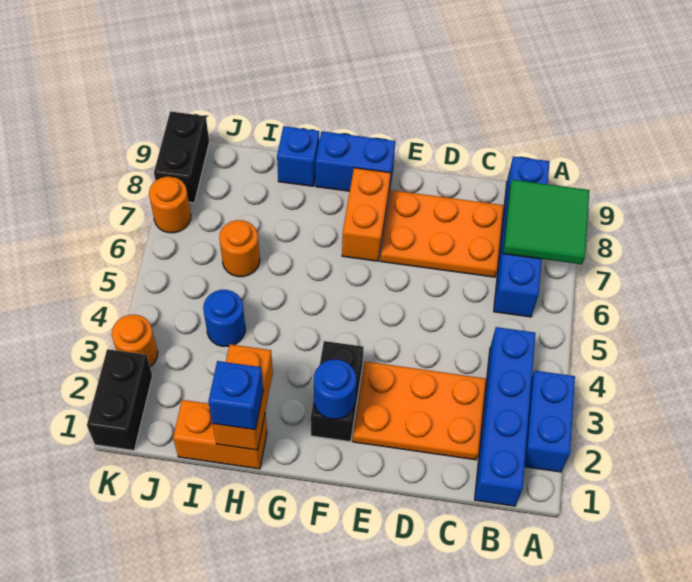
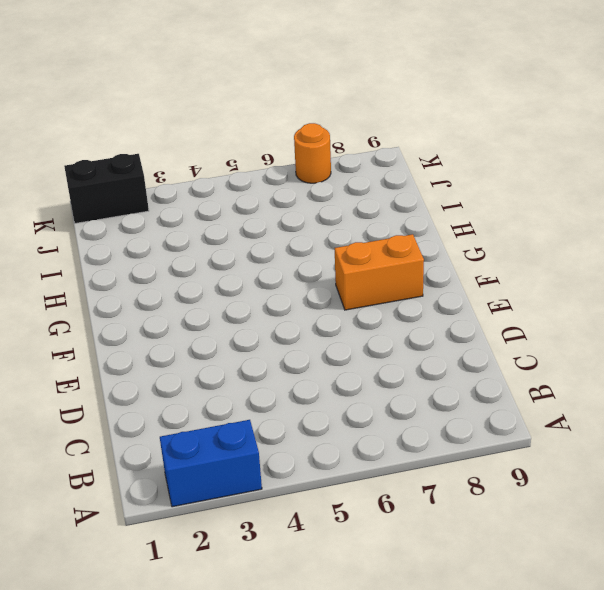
none -> blue 1x4 brick [475,327,535,506]
none -> blue 1x4 brick [494,156,550,317]
none -> orange 2x3 plate [353,362,486,460]

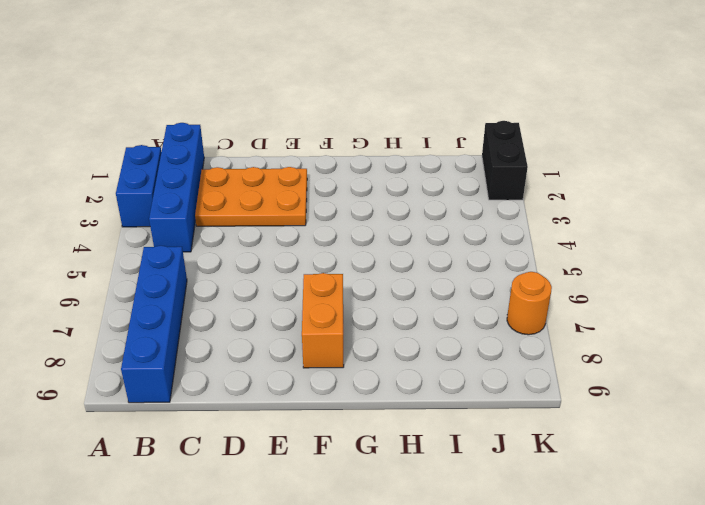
none -> orange 2x3 plate [381,190,504,277]
none -> black 1x2 brick [311,341,364,442]
none -> blue 1x2 brick [315,131,396,191]

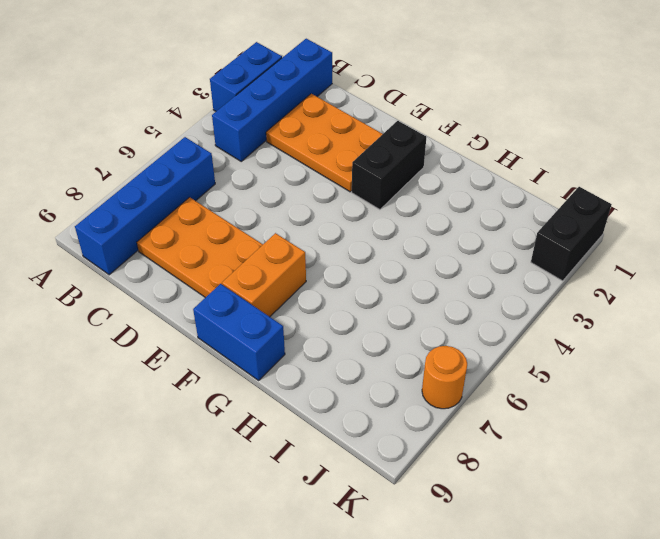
none -> orange 1x2 brick [173,400,267,469]
none -> blue 1x1 brick [277,126,319,186]
none -> blue 1x1 round brick [203,290,245,346]

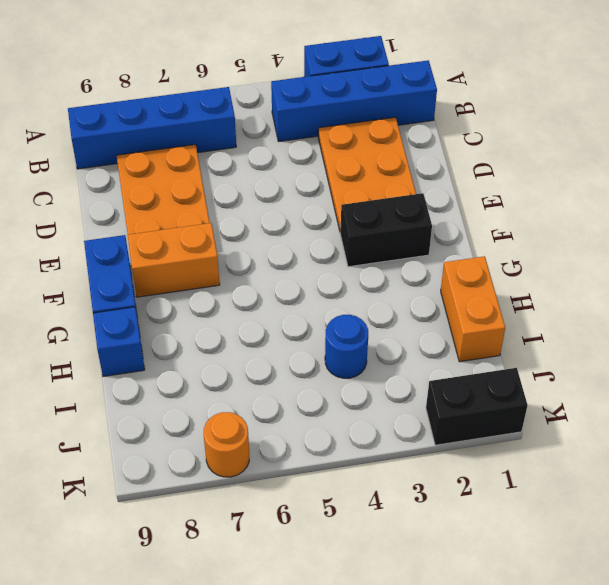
none -> orange 1x1 round brick [219,220,260,277]
none -> orange 1x1 round brick [112,315,158,367]
none -> black 1x2 brick [154,111,209,203]

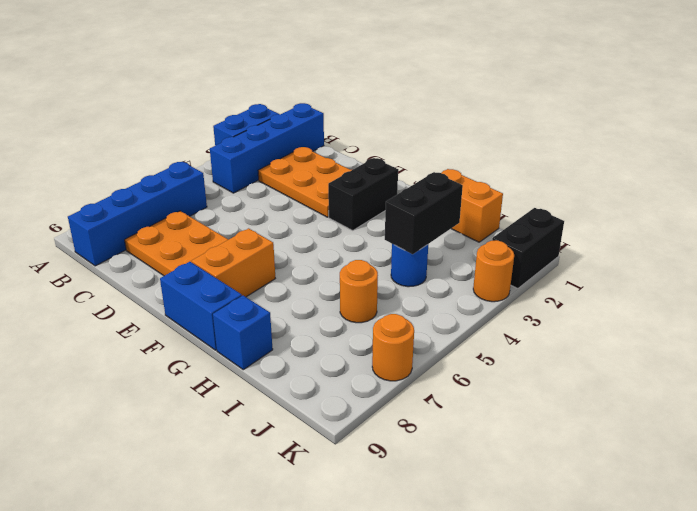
black 1x2 brick [385,172,463,254] -> black 1x2 brick moved to [154,111,209,203]
none -> green 2x2 tile [503,180,589,264]
none -> blue 1x1 round brick [314,360,356,419]
none -> orange 1x2 brick [213,344,273,450]

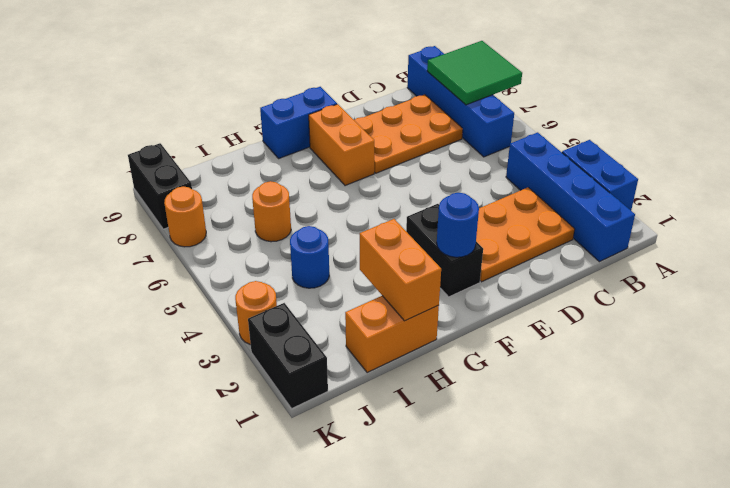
none -> blue 1x1 brick [277,126,319,186]
none -> blue 1x1 brick [208,361,263,430]

